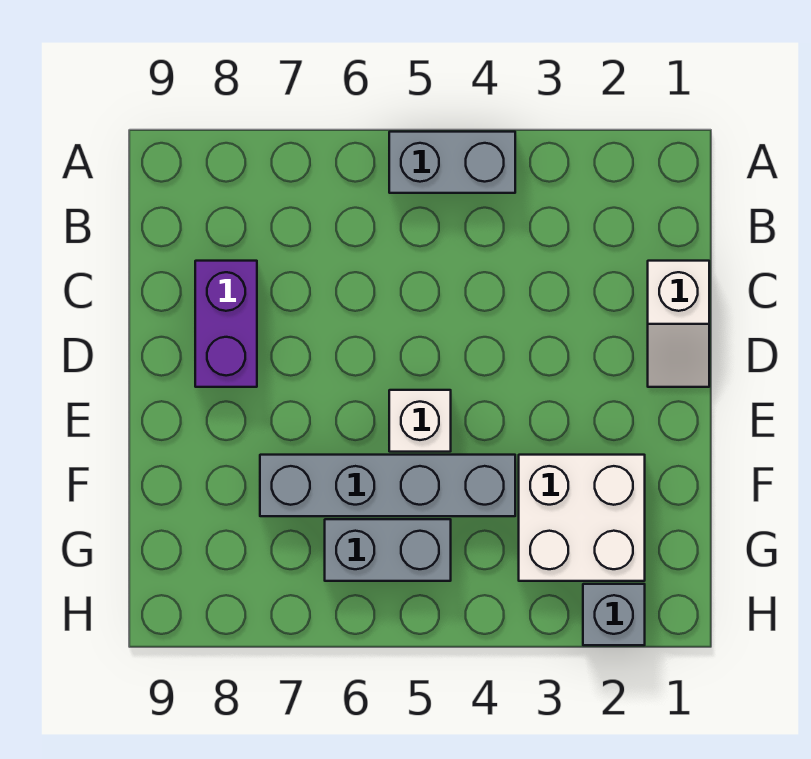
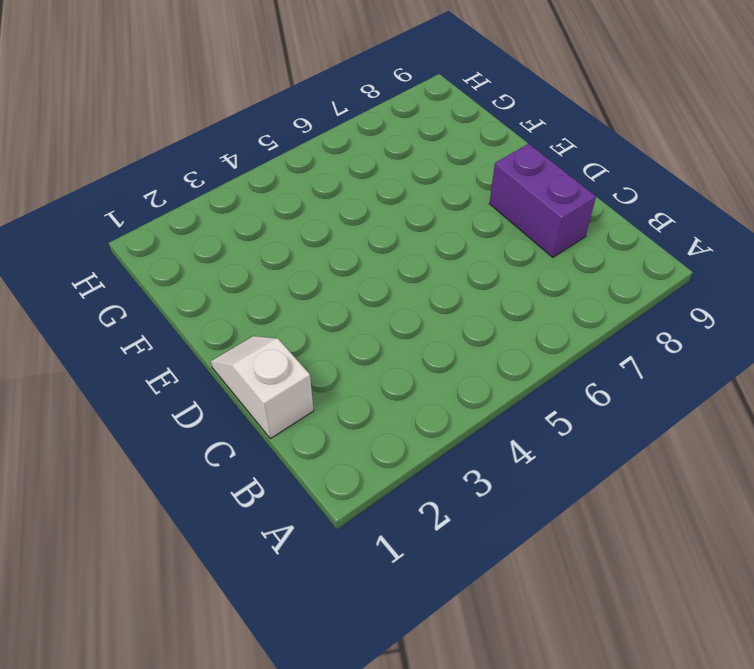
none -> grey 1x2 brick [389,132,515,193]
none -> white 1x1 brick [389,390,451,452]

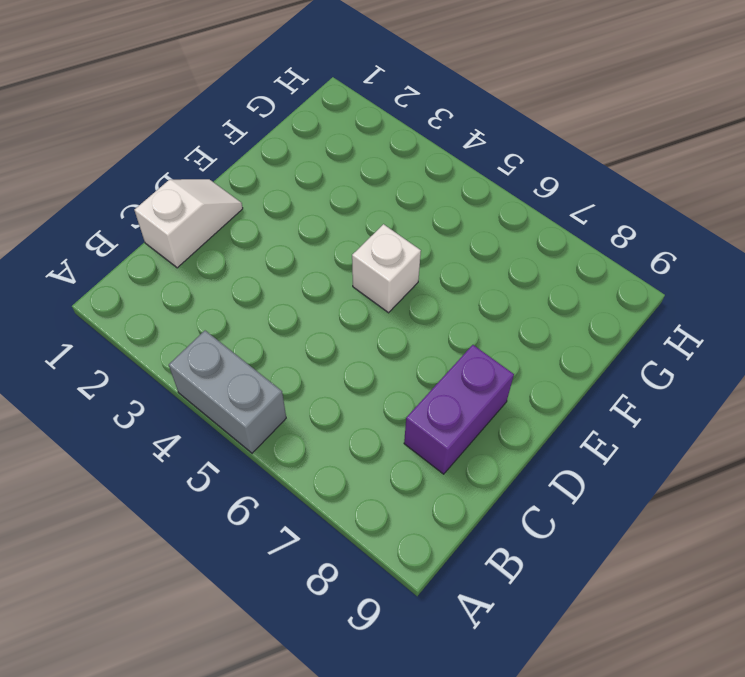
none -> white 2x2 brick [519,455,645,581]
none -> grey 1x4 brick [260,455,515,516]

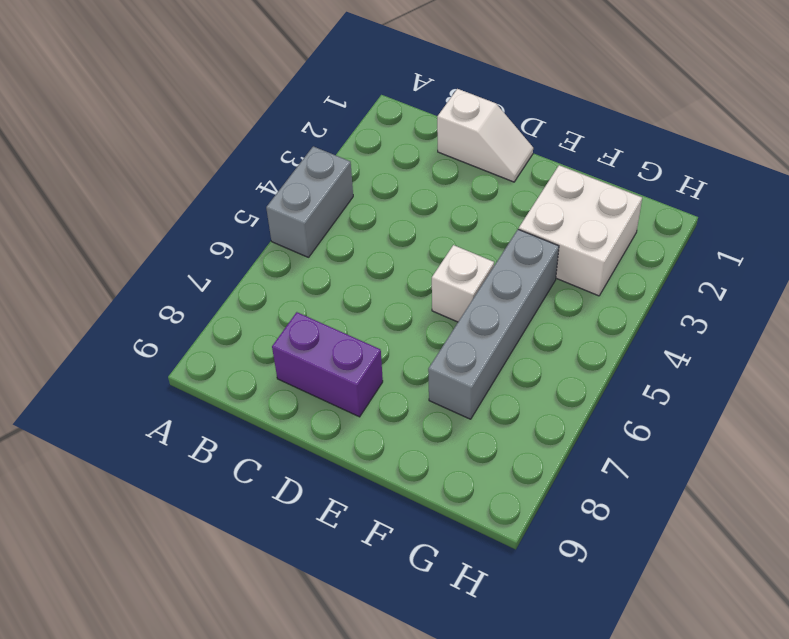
none -> grey 1x2 brick [325,519,451,581]
none -> grey 1x1 brick [583,584,645,645]

